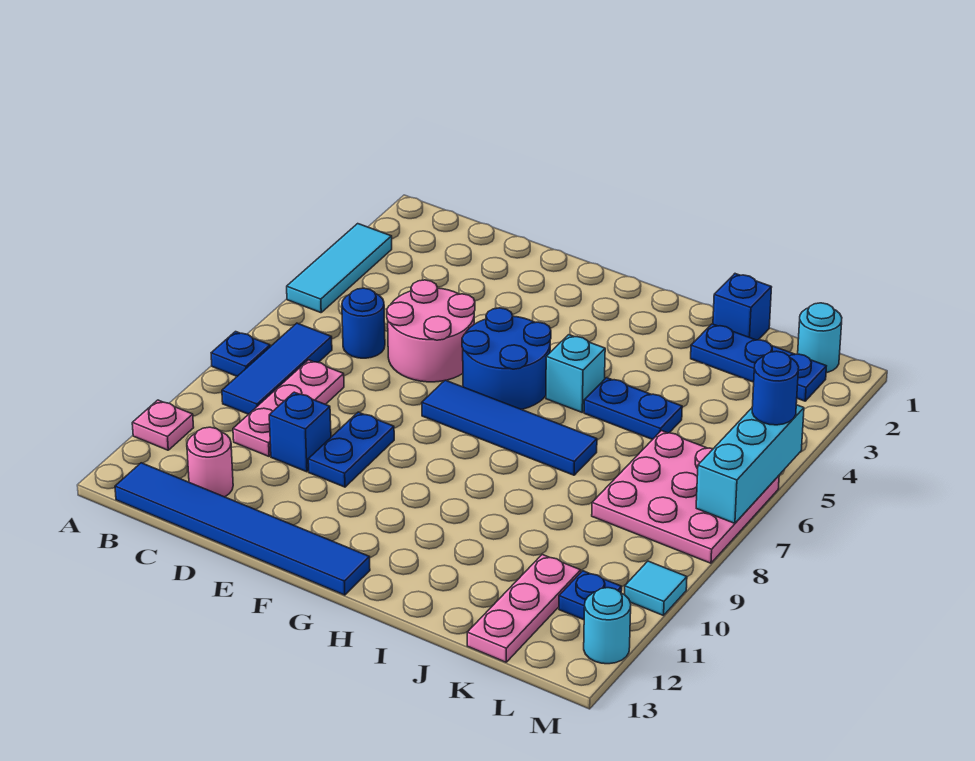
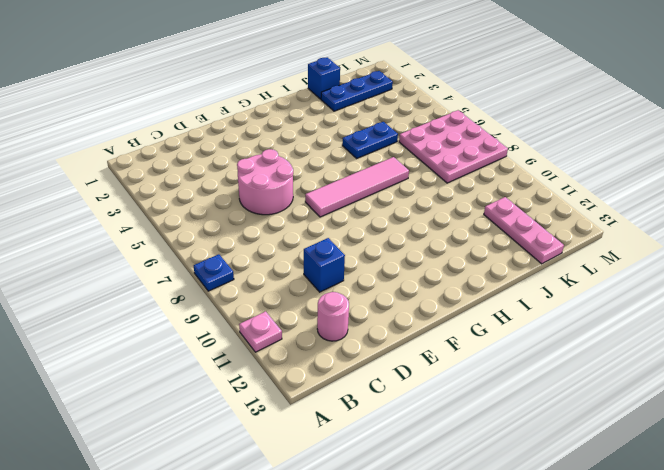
pink 1x4 tile [305,157,409,217] -> blue 1x4 tile [422,380,597,475]
none -> cyan 1x3 tile [287,224,392,313]
none -> blue 1x3 tile [222,323,332,414]
none -> blue 1x6 tile [115,463,370,595]

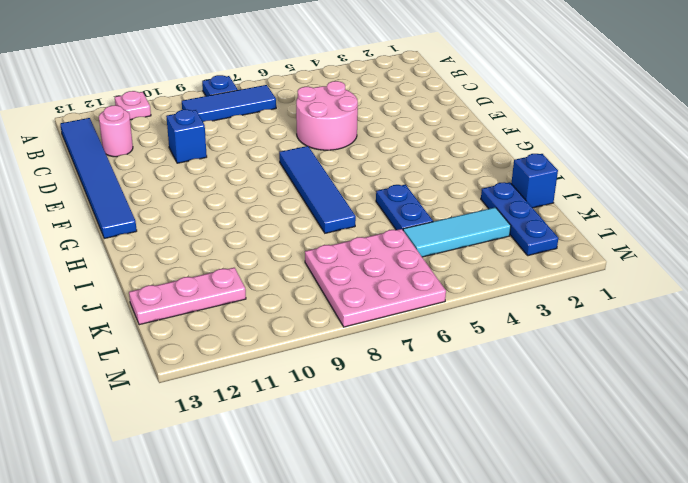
cyan 1x3 tile [403,207,511,257] -> cyan 1x3 tile moved to [287,224,392,313]
none -> blue 1x1 round brick [342,288,385,358]
none -> pink 1x3 plate [233,360,344,456]
none -> blue 1x2 plate [308,412,394,487]

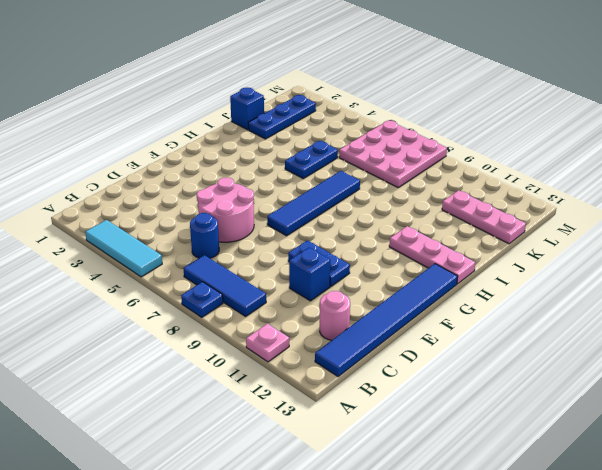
pink 1x3 plate [389,226,475,284] -> pink 1x3 plate moved to [233,360,344,456]
none -> blue 2x2 round brick [462,308,551,409]
none -> cyan 1x1 brick [546,335,605,412]
none -> cyan 1x1 round brick [798,303,842,373]

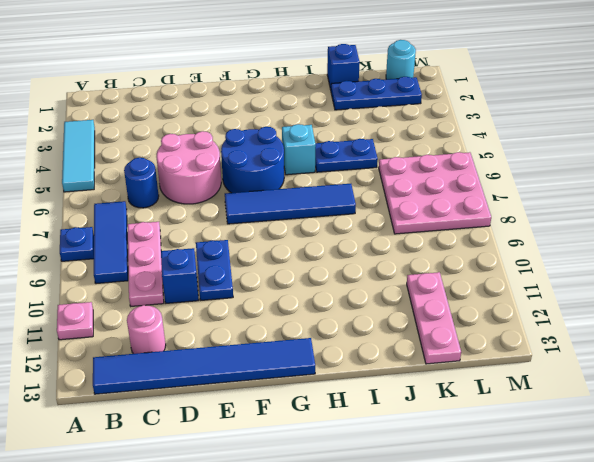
none -> blue 1x1 plate [559,571,622,620]
none -> cyan 1x1 tile [625,561,687,616]
none -> cyan 1x1 round brick [584,588,631,664]

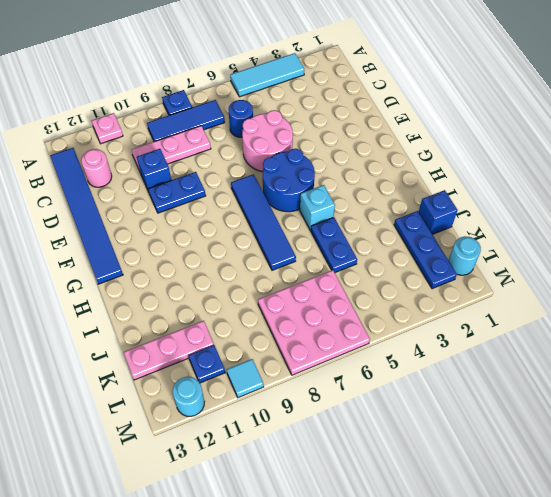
none -> cyan 1x3 brick [696,405,804,523]
none -> blue 1x1 round brick [752,351,799,425]

